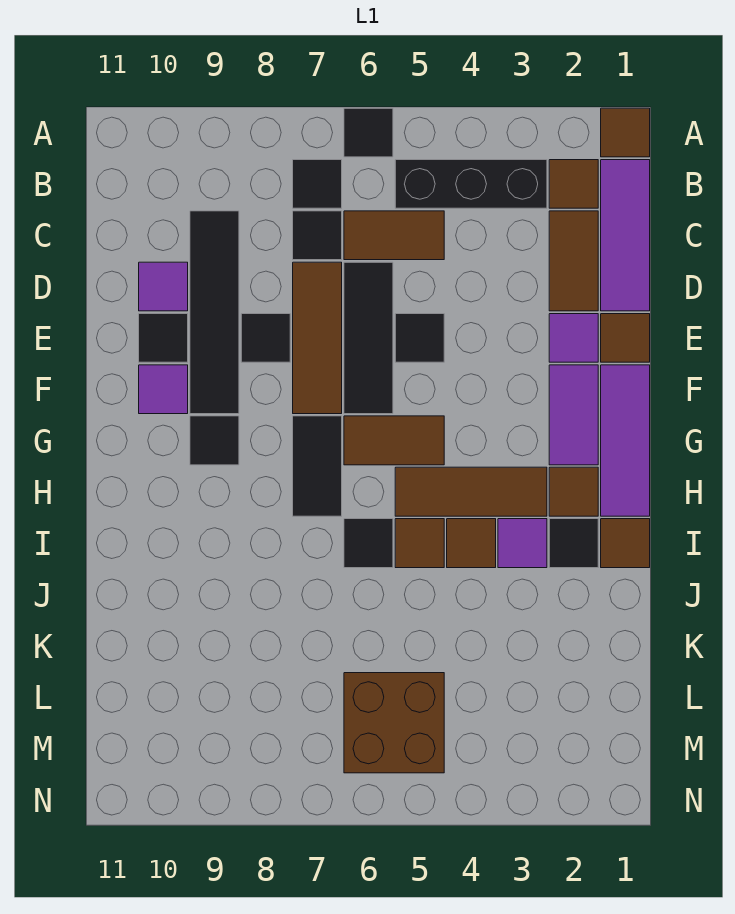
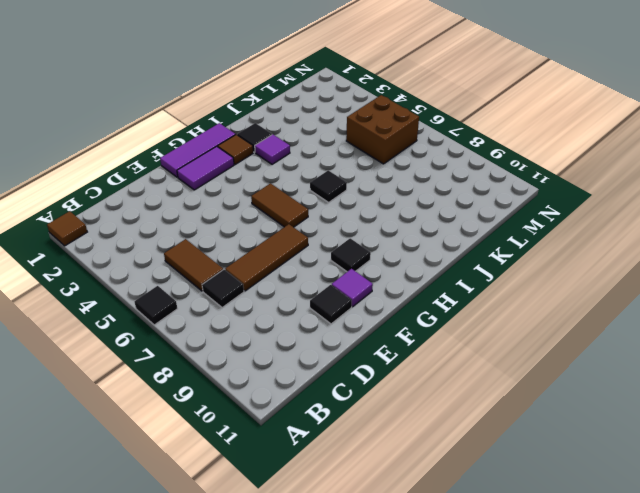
none -> purple 1x3 tile [601,160,650,311]
none -> brown 1x1 tile [549,160,598,208]
none -> black 1x3 brick [395,160,547,208]
none -> black 1x1 tile [293,160,342,208]

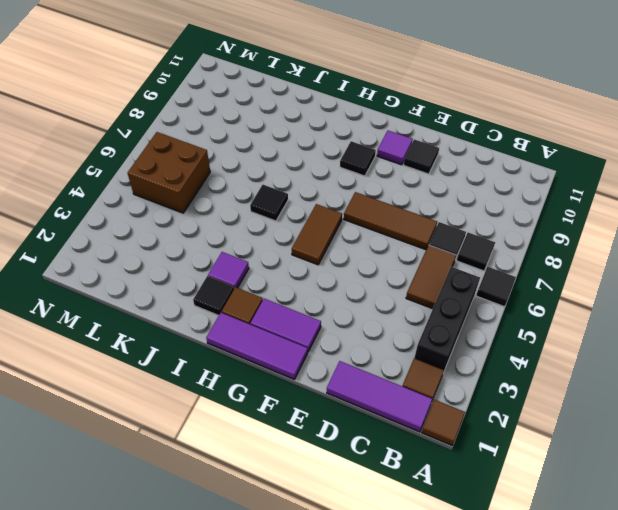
none -> brown 1x2 tile [549,211,598,311]
none -> black 1x4 tile [190,211,239,414]
none -> black 1x3 tile [344,262,393,414]
none -> purple 1x1 tile [139,262,188,311]

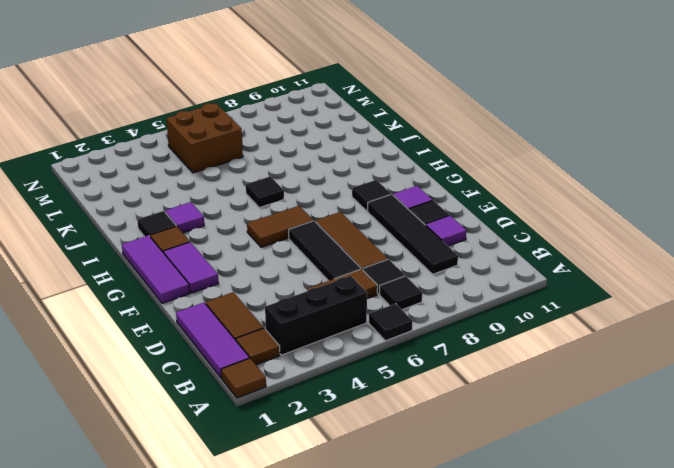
none -> brown 1x1 tile [601,314,650,362]
none -> purple 1x1 tile [549,314,598,362]
none -> black 1x1 tile [395,314,444,362]
none -> black 1x1 tile [241,314,290,362]

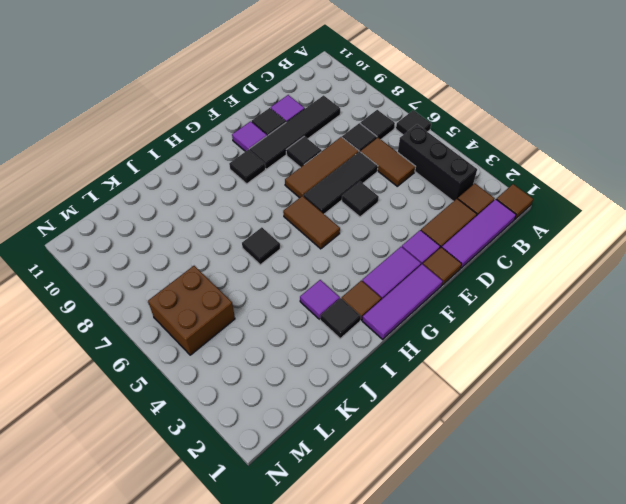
none -> black 1x2 tile [293,416,342,516]
none -> brown 1x3 tile [395,467,547,516]
none -> brown 1x1 tile [601,519,650,568]
none -> brown 1x1 tile [447,519,496,568]

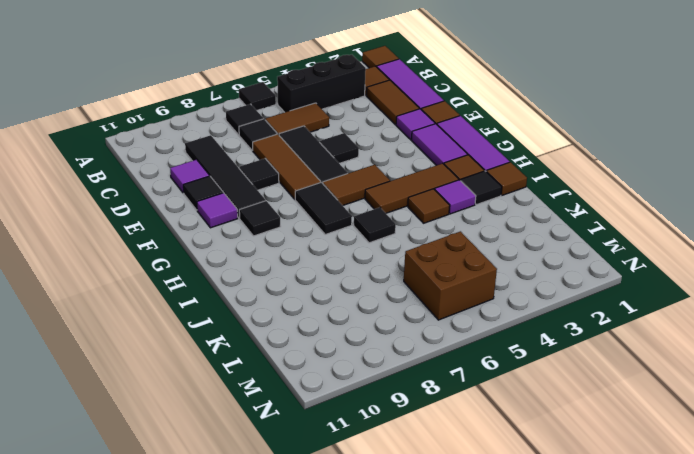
none -> brown 1x1 tile [395,519,444,568]

